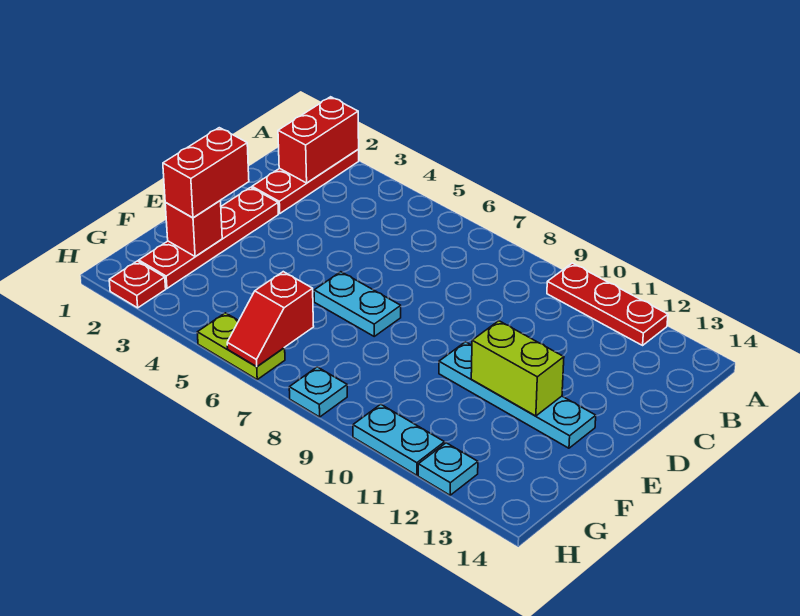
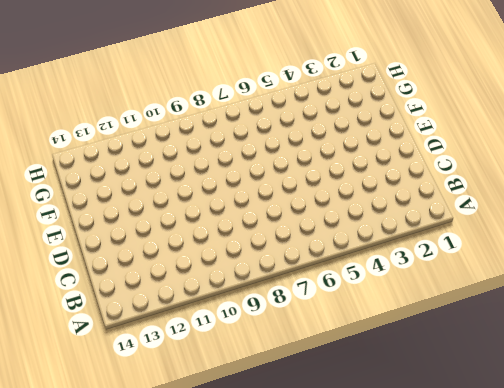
none -> red 1x3 plate [252,150,359,213]
none -> red 1x3 plate [547,263,668,345]
none -> red 1x4 plate [139,187,278,288]

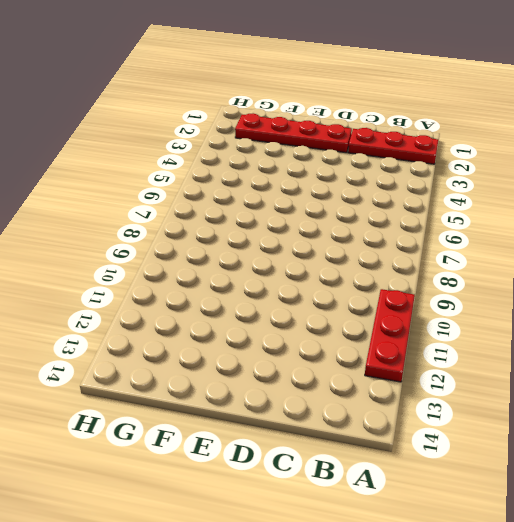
none -> cyan 1x2 plate [314,272,401,336]
none -> cyan 1x4 plate [439,342,596,448]
none -> red 1x1 plate [109,261,166,308]

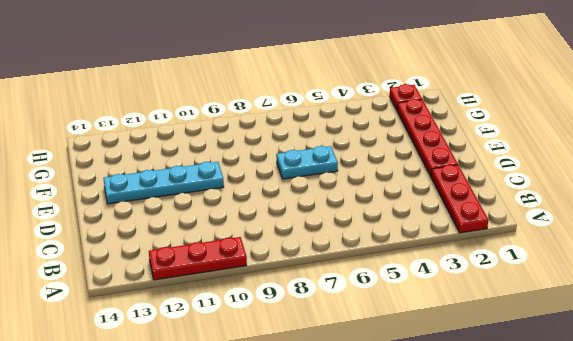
none -> lime 1x2 plate [197,313,285,379]
none -> cyan 1x1 plate [289,367,347,417]
none -> cyan 1x2 plate [353,404,445,475]

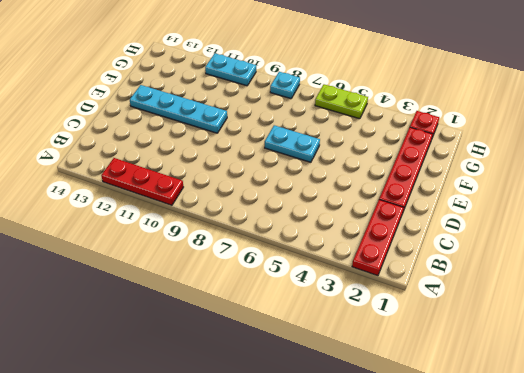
none -> cyan 1x1 plate [418,443,478,495]
none -> red 1x2 brick [278,97,359,183]
none -> lime 1x2 brick [471,321,564,416]

